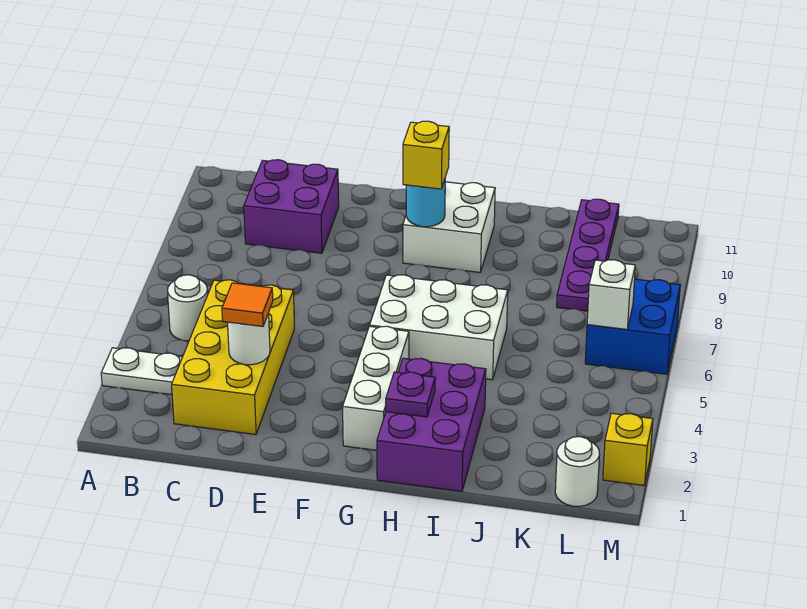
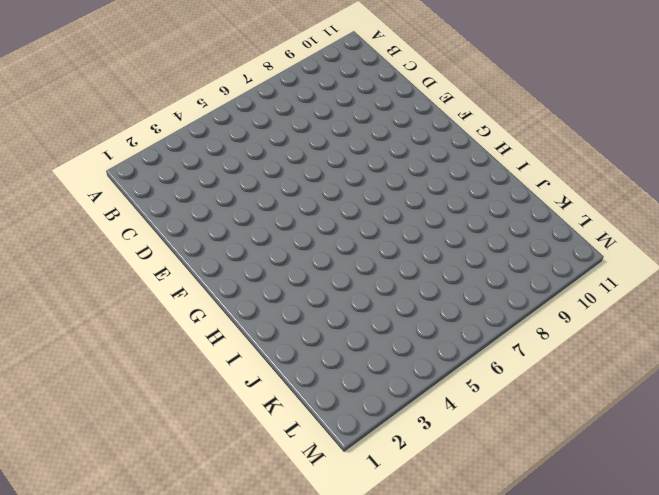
none -> white 1x2 plate [101,348,182,395]
none -> white 1x1 round brick [167,275,208,341]
none -> yellow 2x4 brick [172,280,295,434]

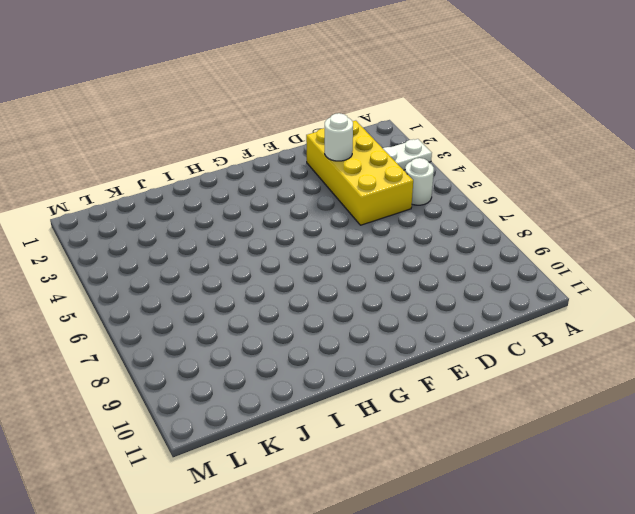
none -> purple 2x2 brick [244,160,339,253]
none -> white 1x3 brick [343,326,409,450]
none -> white 2x3 brick [370,275,508,380]

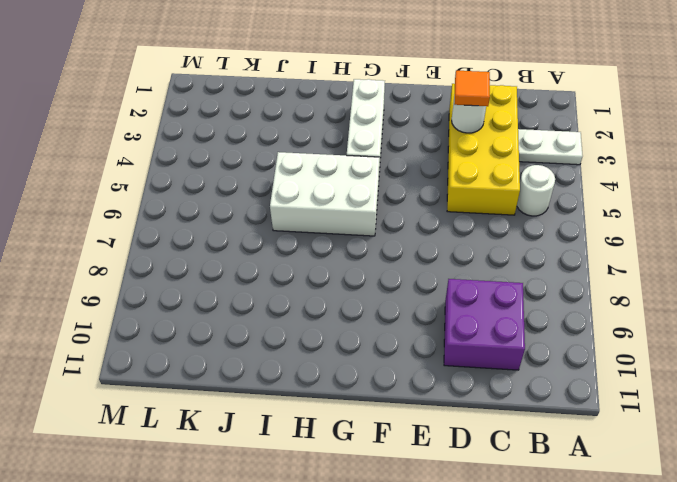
none -> white 2x2 brick [403,182,495,272]
none -> purple 2x3 brick [377,358,486,491]
none -> purple 1x4 plate [557,199,619,311]

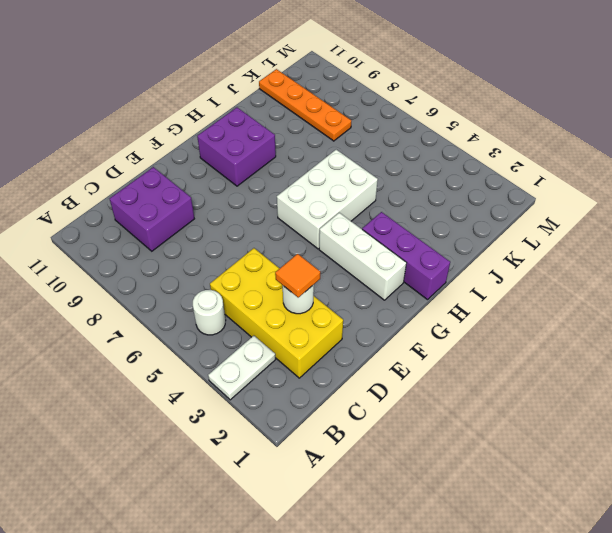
purple 2x2 brick [197,108,276,186] -> white 2x2 brick [403,182,495,272]
purple 1x3 brick [362,212,450,300] -> purple 2x3 brick [377,358,486,491]
orange 1x4 plate [259,69,351,141] -> purple 1x4 plate [557,199,619,311]
none -> white 1x1 round brick [555,437,600,506]
none -> blue 2x2 brick [585,279,680,374]
none -> yellow 1x1 brick [603,413,653,485]

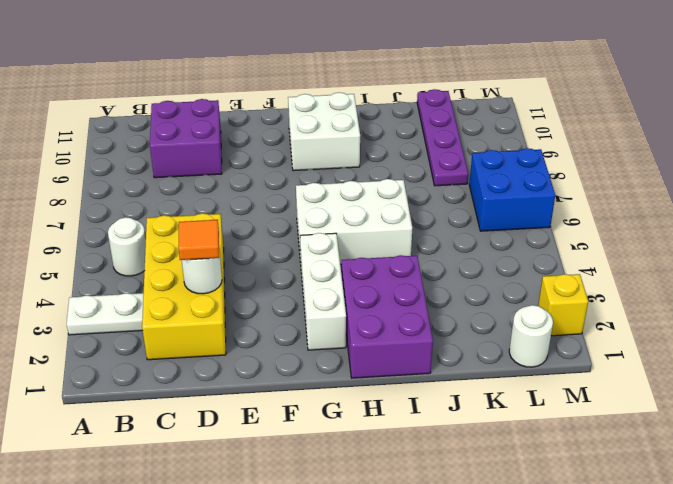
none -> cyan 1x1 round brick [406,180,445,227]
none -> purple 1x1 plate [386,372,435,417]
none -> white 1x1 brick [587,260,635,329]

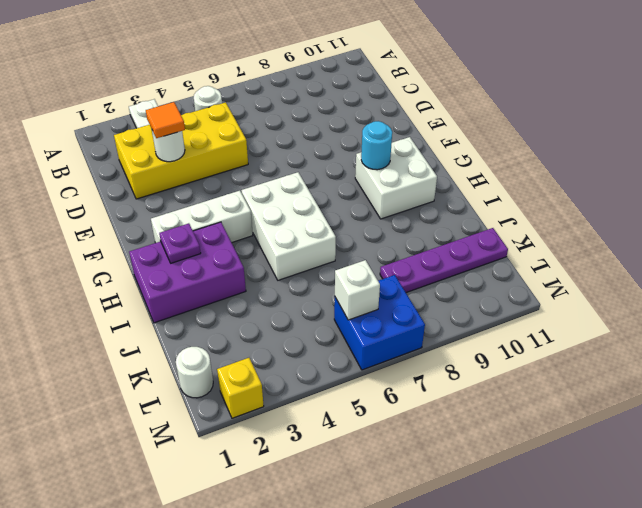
none -> purple 2x2 brick [244,160,339,253]
none -> yellow 1x1 brick [403,121,449,189]

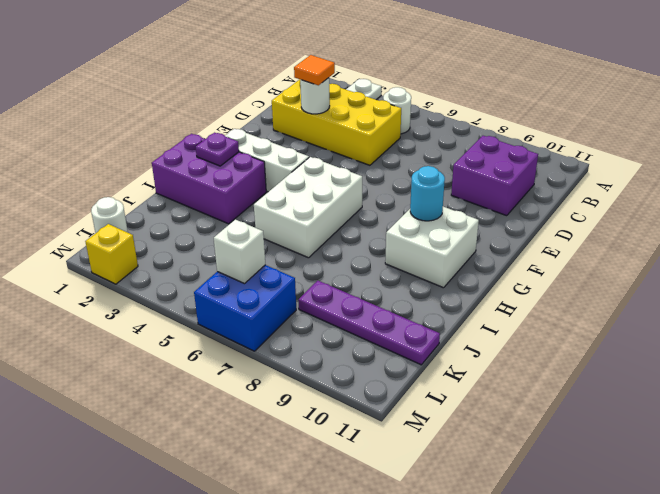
none -> yellow 1x1 brick [403,121,449,189]

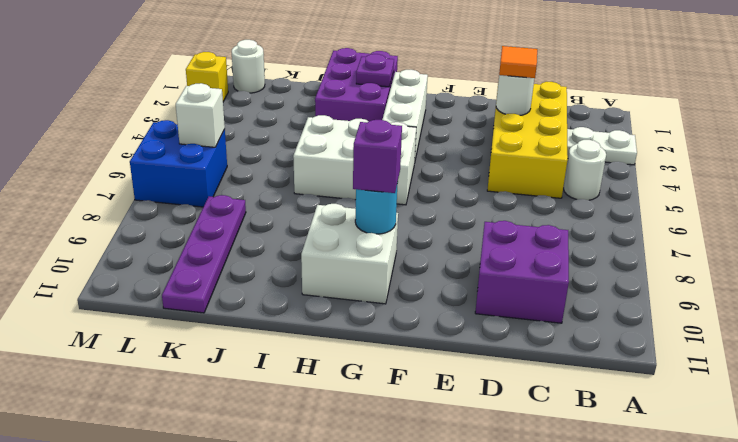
purple 1x1 brick [353,120,402,193] -> yellow 1x1 brick [403,121,449,189]

